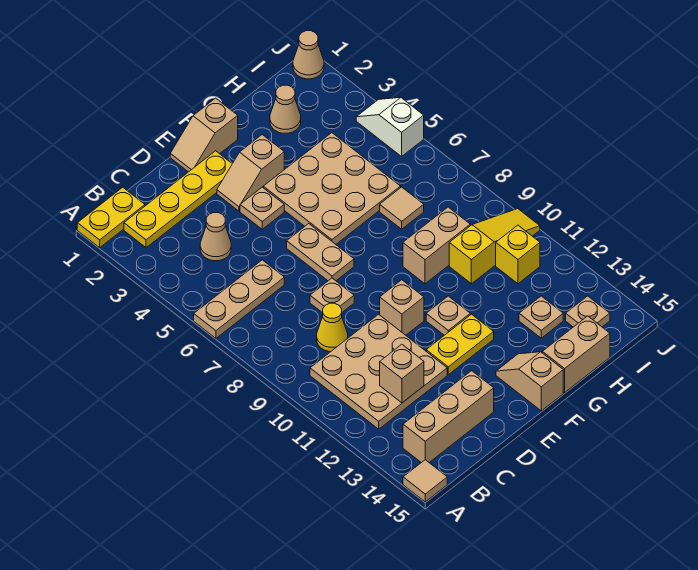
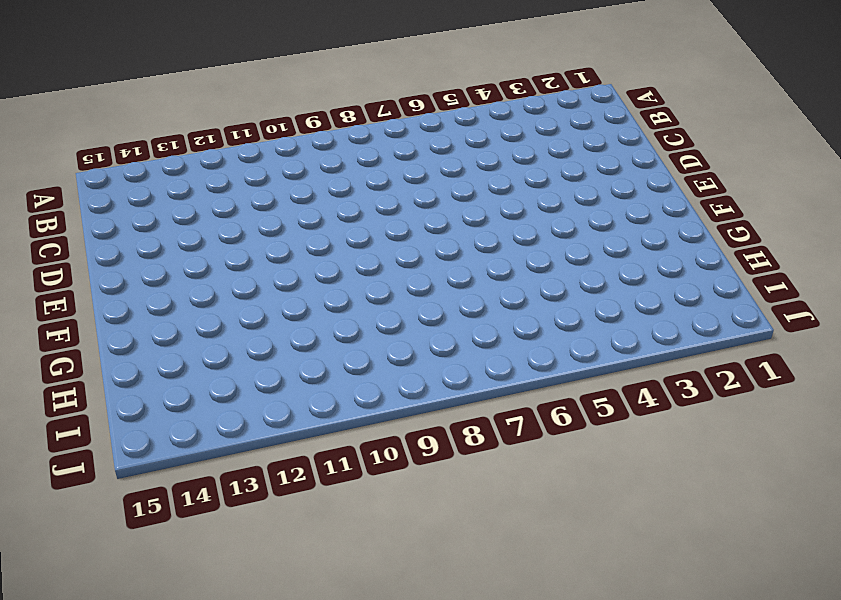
none -> yellow 1x2 plate [77,187,145,248]
none -> tan 1x3 plate [194,260,284,338]
none -> tan 1x1 tile [403,460,447,502]

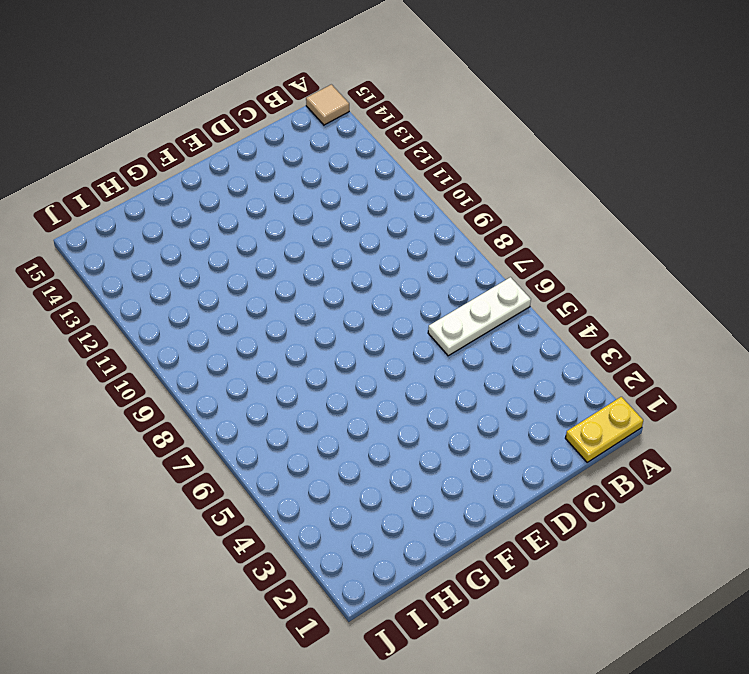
white 1x3 plate [428,277,531,356] -> tan 1x3 plate [194,260,284,338]
none -> yellow 1x4 plate [124,151,232,248]
none -> tan 3x3 plate [310,314,447,429]
none -> tan 1x3 brick [403,371,494,463]

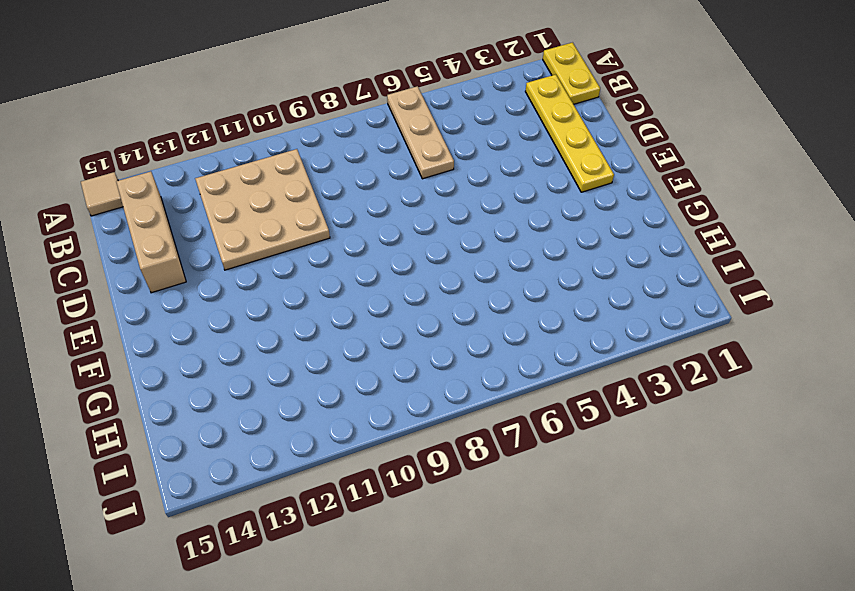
none -> tan 1x1 cone [200,213,231,261]
none -> yellow 1x1 cone [317,303,348,352]
none -> tan 1x1 plate [310,278,354,313]

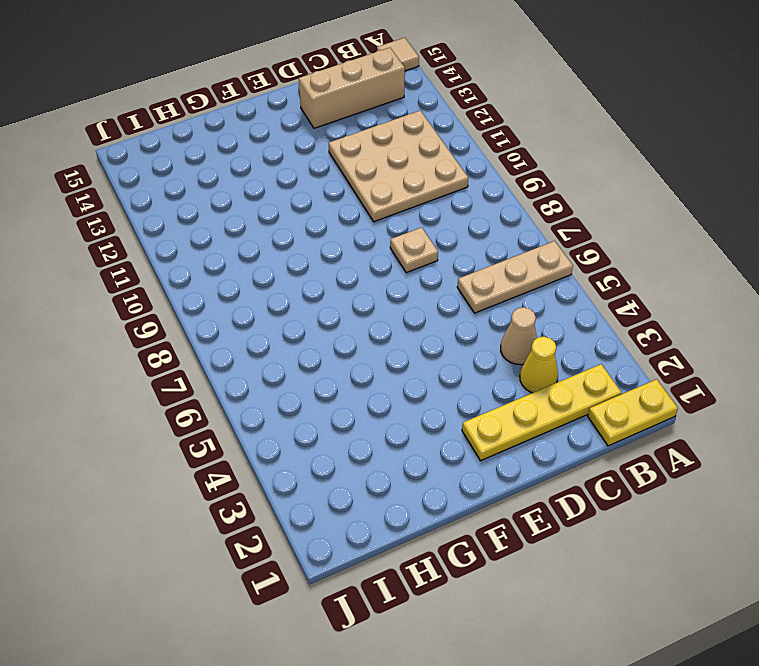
yellow 1x1 cone [520,336,558,393] -> yellow 1x1 cone moved to [317,303,348,352]
none -> tan 1x2 slope [170,98,238,172]
none -> tan 1x2 slope [217,135,284,211]
none -> tan 1x1 plate [240,187,284,229]

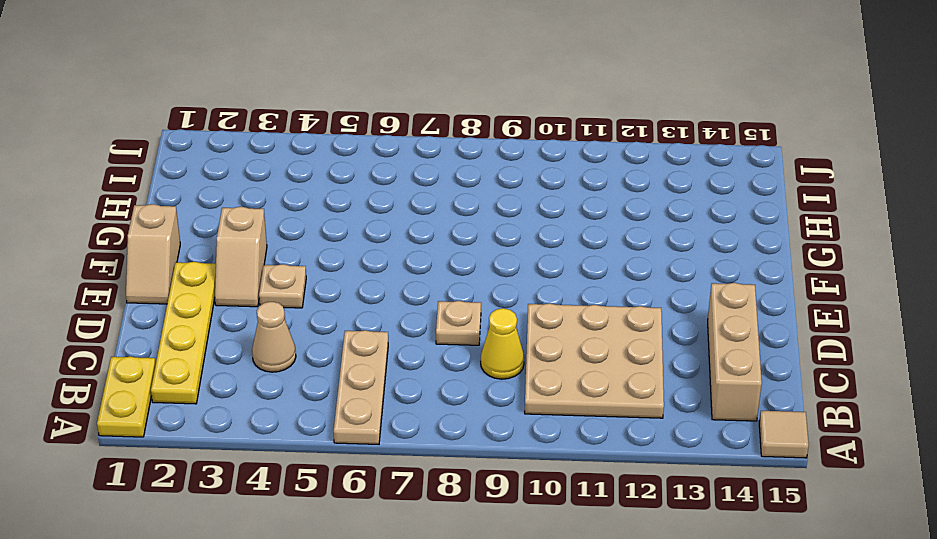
none -> tan 1x2 plate [287,224,354,281]
none -> tan 1x1 brick [380,280,424,335]
none -> yellow 1x2 plate [426,314,494,375]

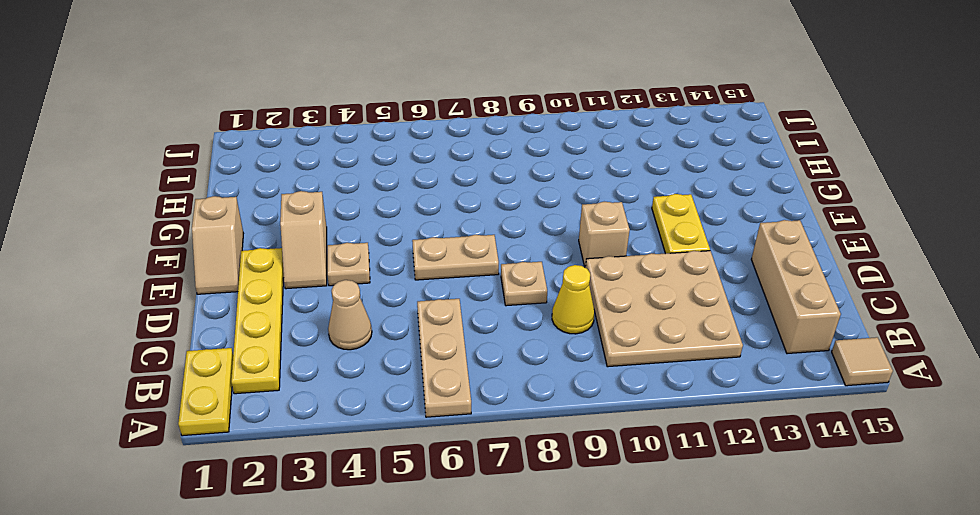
none -> tan 3x3 plate [263,133,401,244]
none -> tan 1x1 plate [426,296,470,335]
none -> tan 1x2 slope [496,352,563,411]

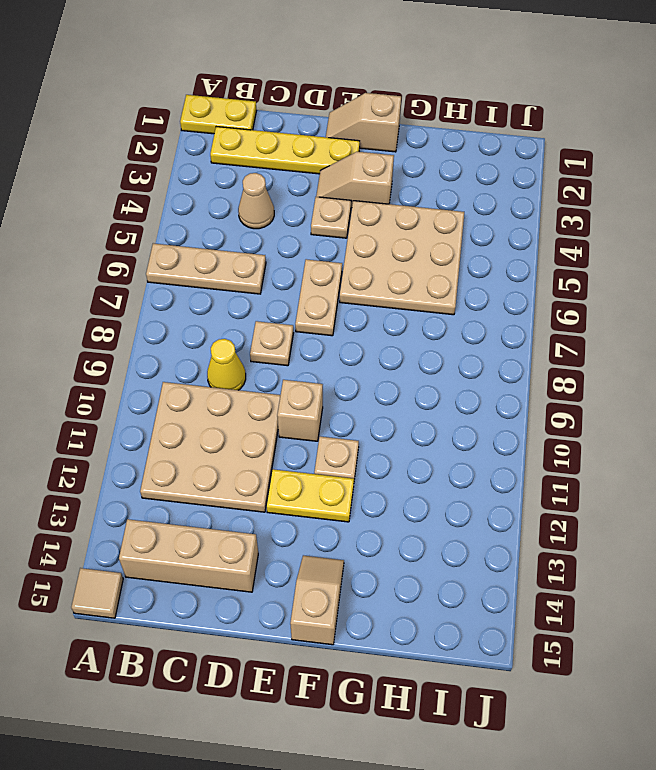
none -> tan 1x2 brick [403,207,470,284]
none -> tan 1x2 brick [542,316,610,393]
none -> tan 1x1 cone [270,85,301,133]

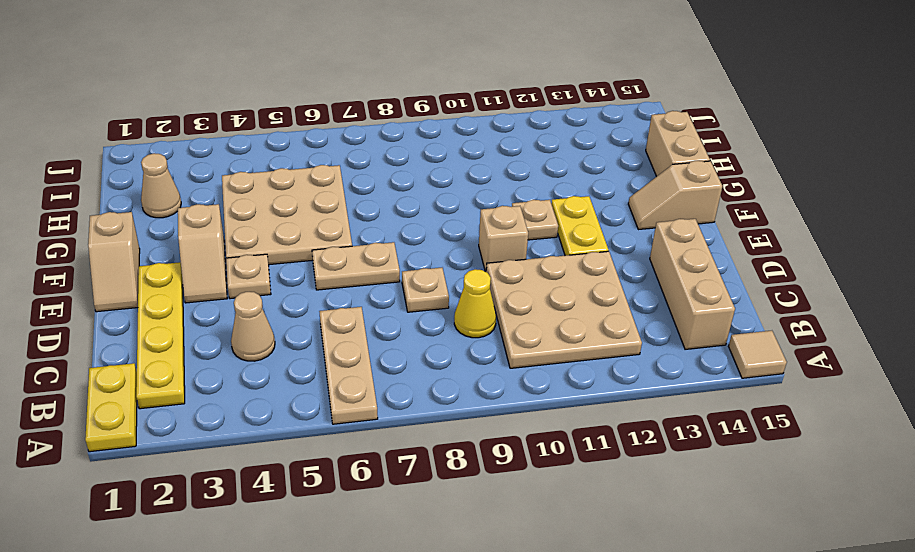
none -> tan 1x2 brick [403,207,470,284]
none -> tan 1x1 tile [380,187,424,229]
none -> yellow 1x3 slope [449,209,540,284]

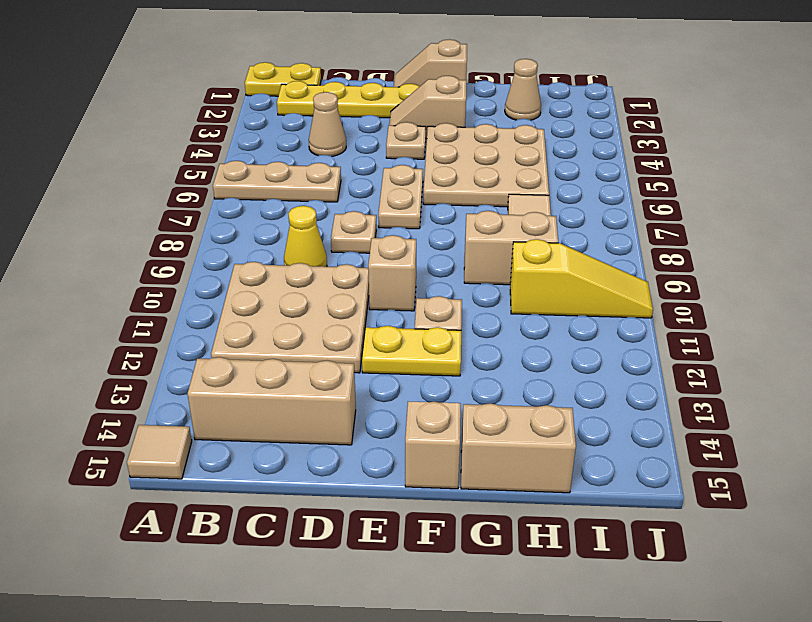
none -> tan 1x1 plate [519,296,563,338]
none -> yellow 1x1 brick [496,225,540,284]
none -> tan 1x1 plate [566,296,610,327]

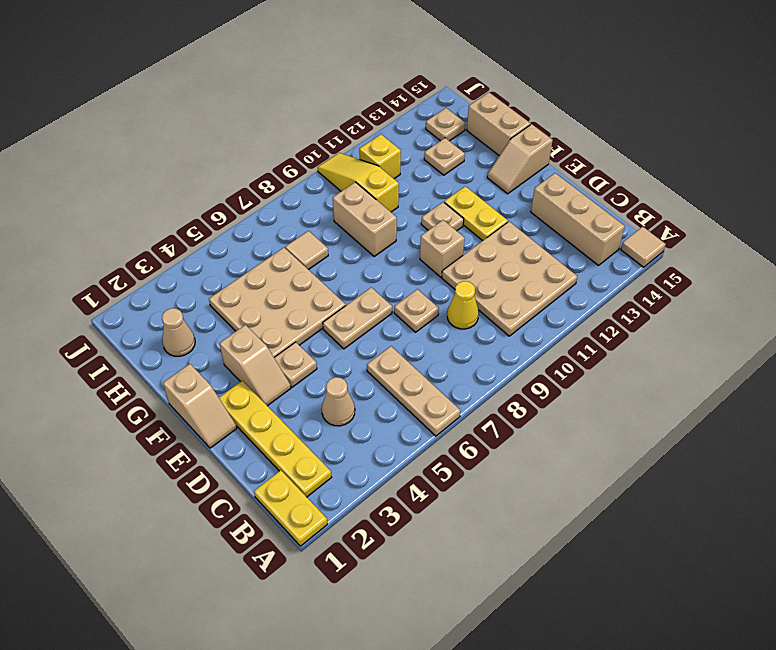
none -> tan 1x1 cone [293,31,324,79]
none -> white 1x2 slope [356,97,424,156]
none -> tan 1x1 brick [380,344,424,403]

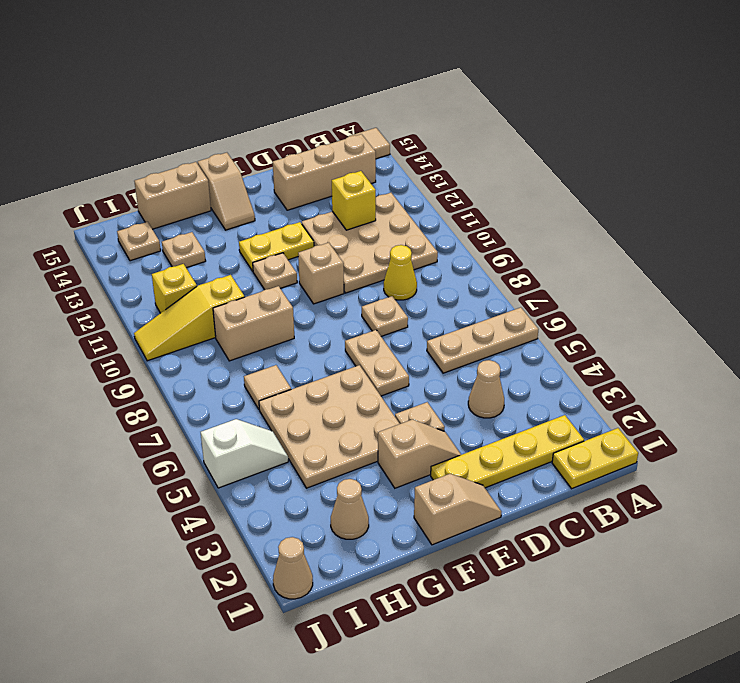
yellow 1x1 brick [332,171,376,230] -> tan 1x1 brick [380,344,424,403]
white 1x2 slope [201,419,288,488] -> white 1x2 slope turned to [356,97,424,156]

